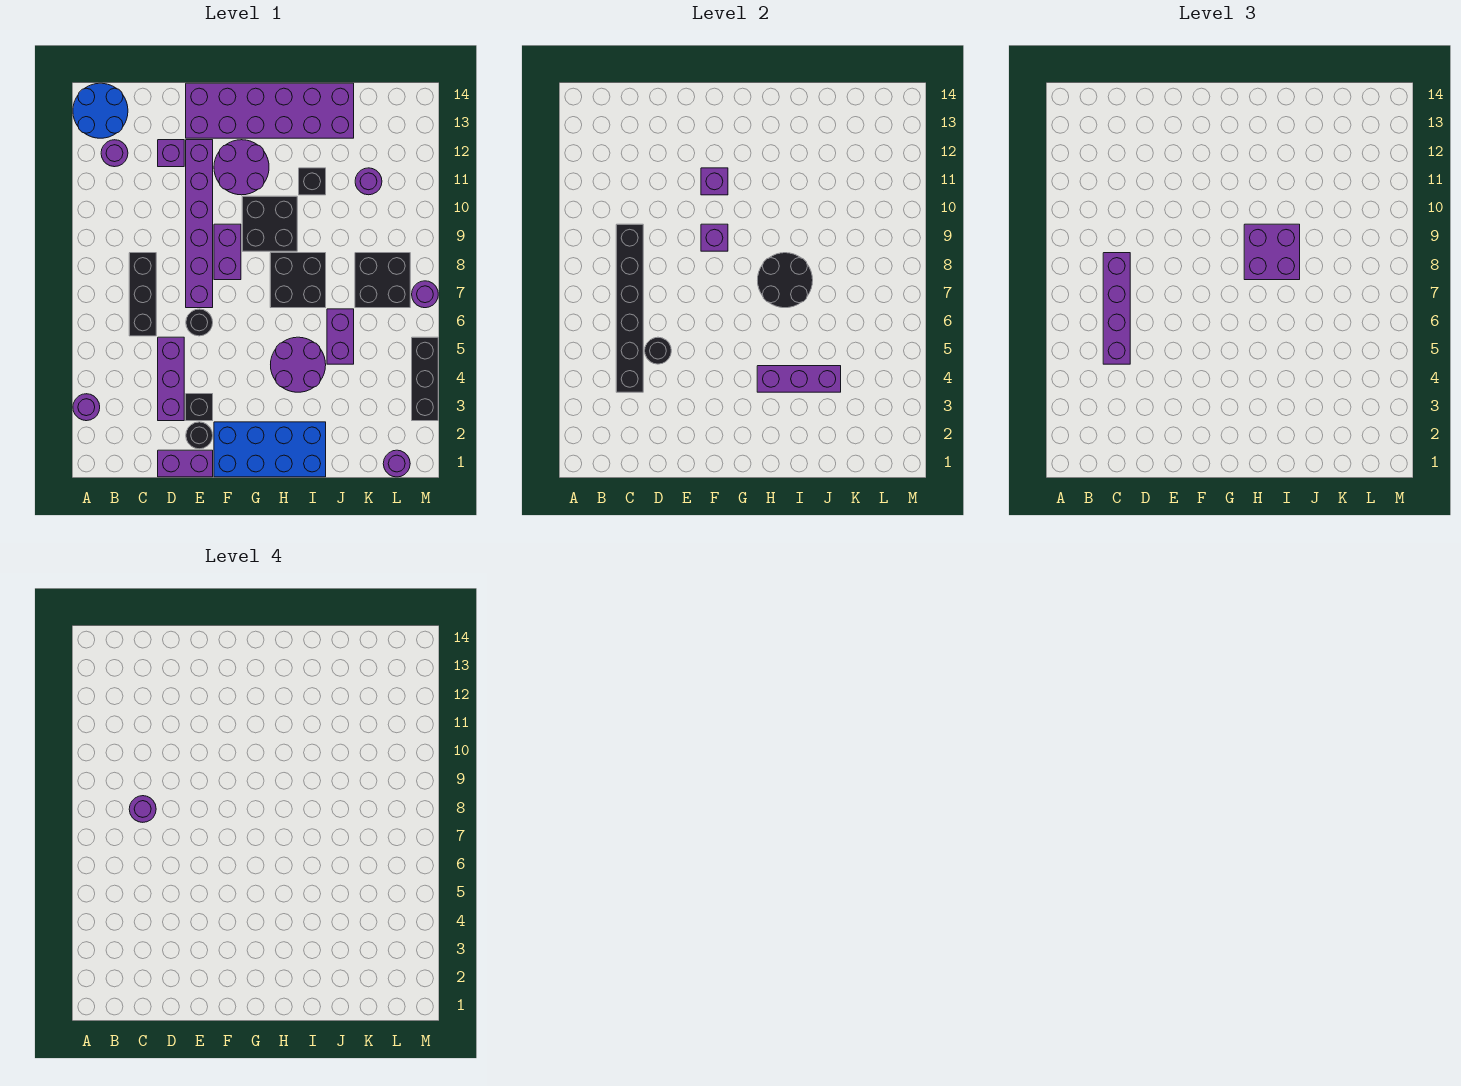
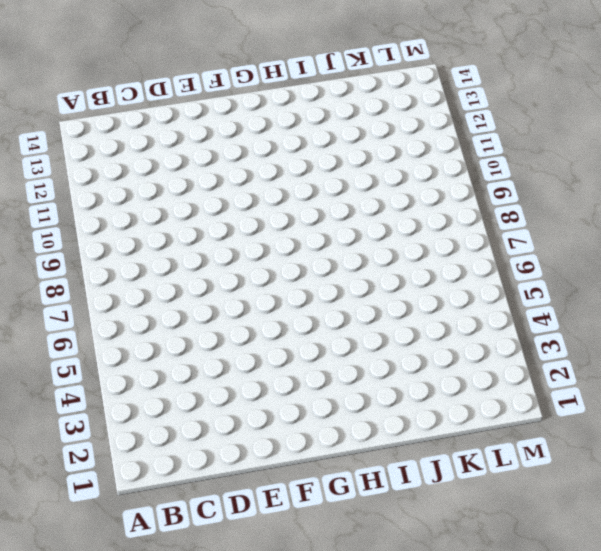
none -> purple 1x1 round brick [73,394,100,421]
none -> blue 2x2 round brick [73,83,128,138]
none -> purple 1x1 round brick [101,140,128,167]
none -> black 1x3 brick [129,253,156,336]

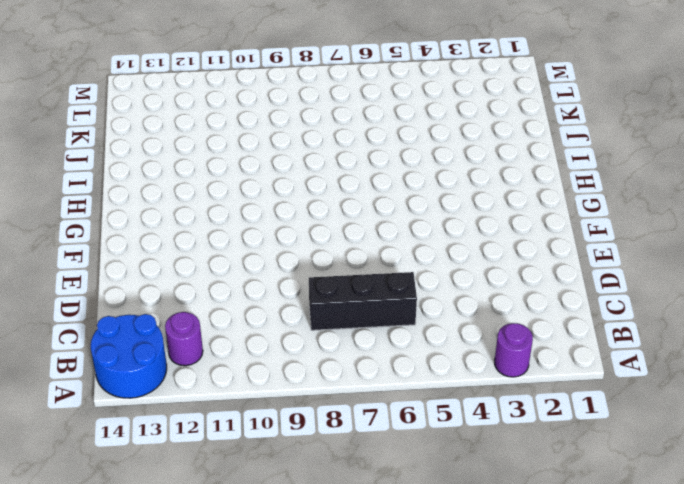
none -> purple 1x2 brick [158,450,213,477]
none -> purple 1x3 brick [158,337,184,421]
none -> purple 1x1 brick [158,140,184,167]
none -> black 1x1 round brick [186,422,213,449]

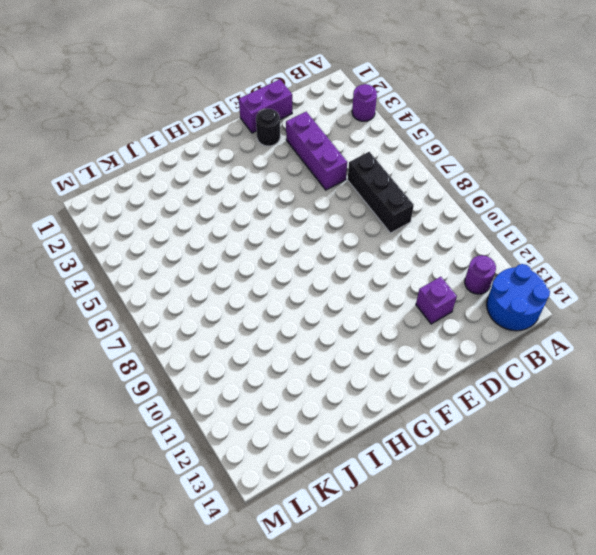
none -> black 1x1 brick [186,394,213,421]
none -> black 1x1 round brick [186,309,213,336]
none -> purple 1x6 brick [186,140,213,308]
none -> purple 2x6 brick [186,83,354,138]

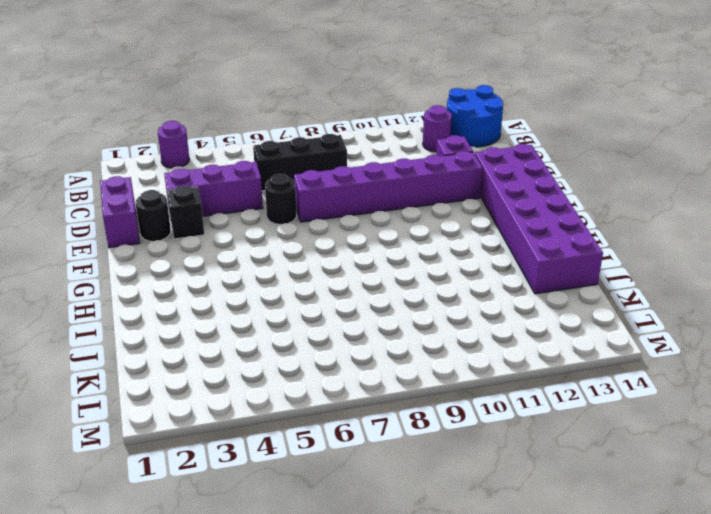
none -> blue 2x4 brick [214,422,326,477]
none -> purple 1x2 brick [214,224,241,280]
none -> purple 2x2 round brick [214,140,269,195]
none -> black 2x2 brick [242,196,297,251]

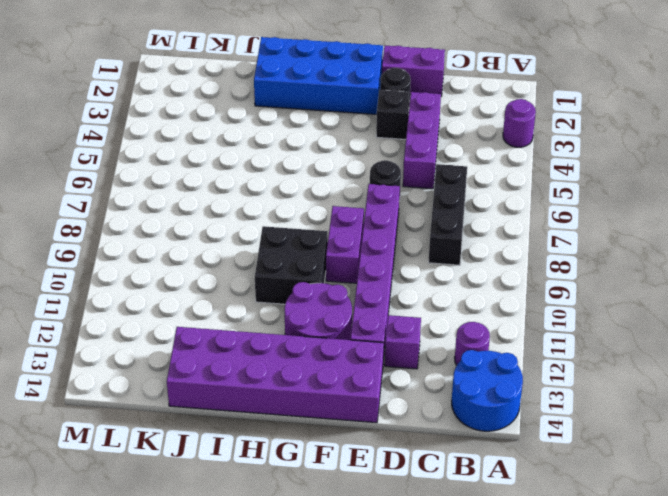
none -> purple 2x2 round brick [271,337,326,392]
none -> black 2x2 brick [270,253,326,308]
none -> black 1x1 brick [299,168,326,195]
none -> purple 1x2 brick [327,309,354,364]

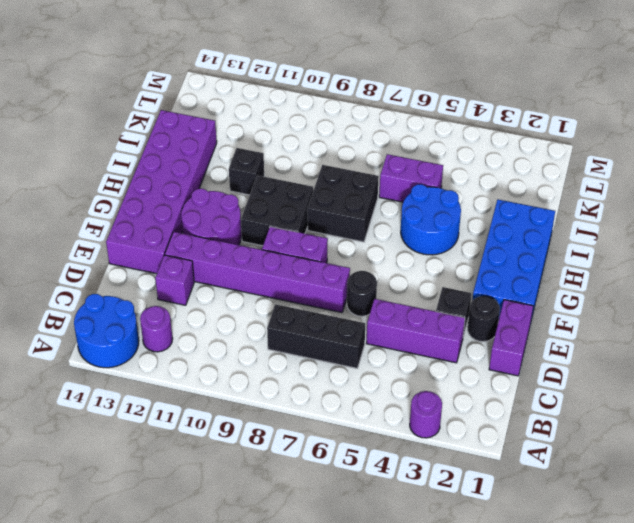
blue 2x2 round brick [401,184,461,255] -> purple 2x2 round brick [271,337,326,392]
none -> black 2x2 brick [355,253,410,308]
none -> purple 1x1 round brick [355,168,382,195]
none -> purple 1x1 round brick [383,450,410,477]
none -> black 1x3 brick [412,337,438,421]

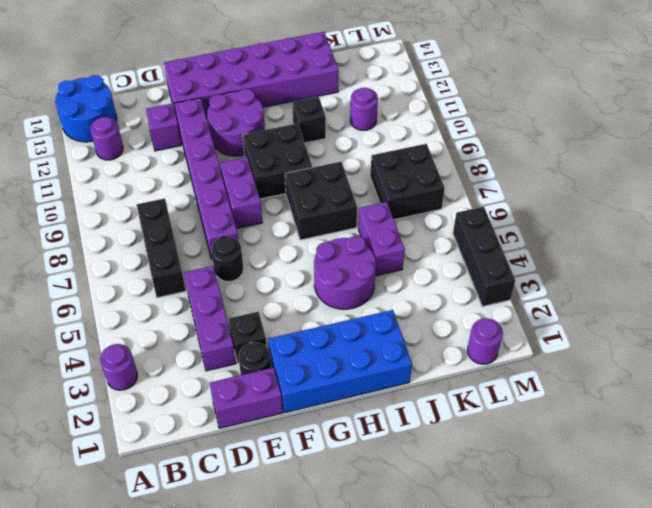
none -> purple 1x1 round brick [412,281,438,308]
none -> black 1x6 brick [616,224,643,392]
none -> black 1x1 round brick [645,337,671,364]
none -> purple 1x1 brick [701,224,728,251]

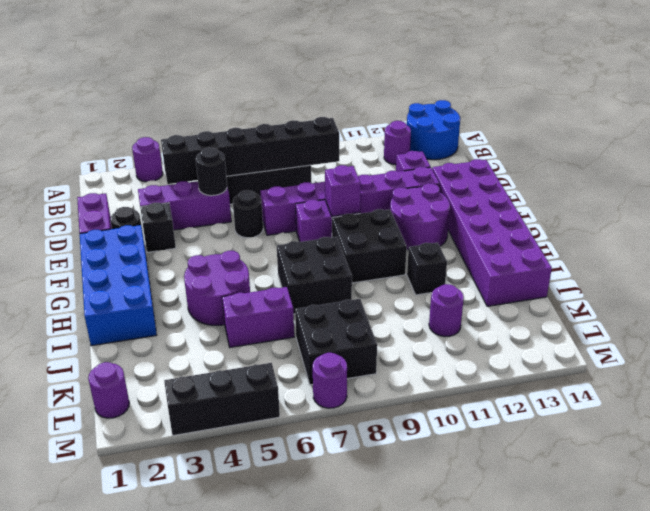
none -> purple 1x1 brick [701,168,728,195]
none -> purple 1x3 brick [757,366,841,392]
none -> black 2x2 round brick [758,253,813,308]
none -> purple 1x4 brick [1103,253,1130,364]

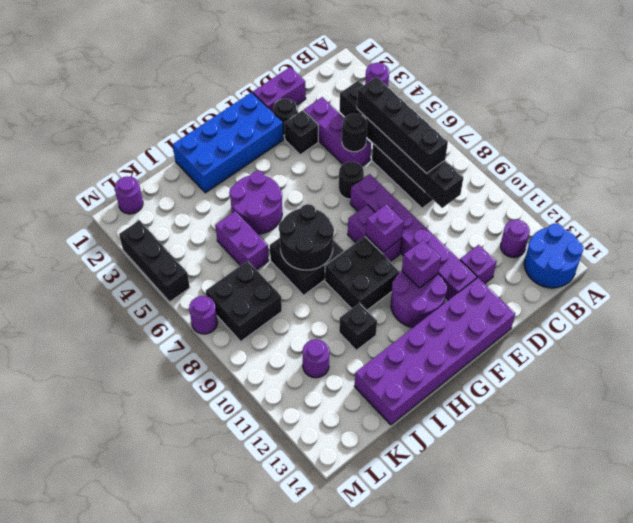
black 1x4 brick [357,77,448,174] -> purple 1x4 brick [1103,253,1130,364]
none -> purple 1x3 brick [757,366,841,392]
none -> purple 2x2 brick [1244,224,1300,280]
none -> purple 1x1 round brick [129,796,156,822]

